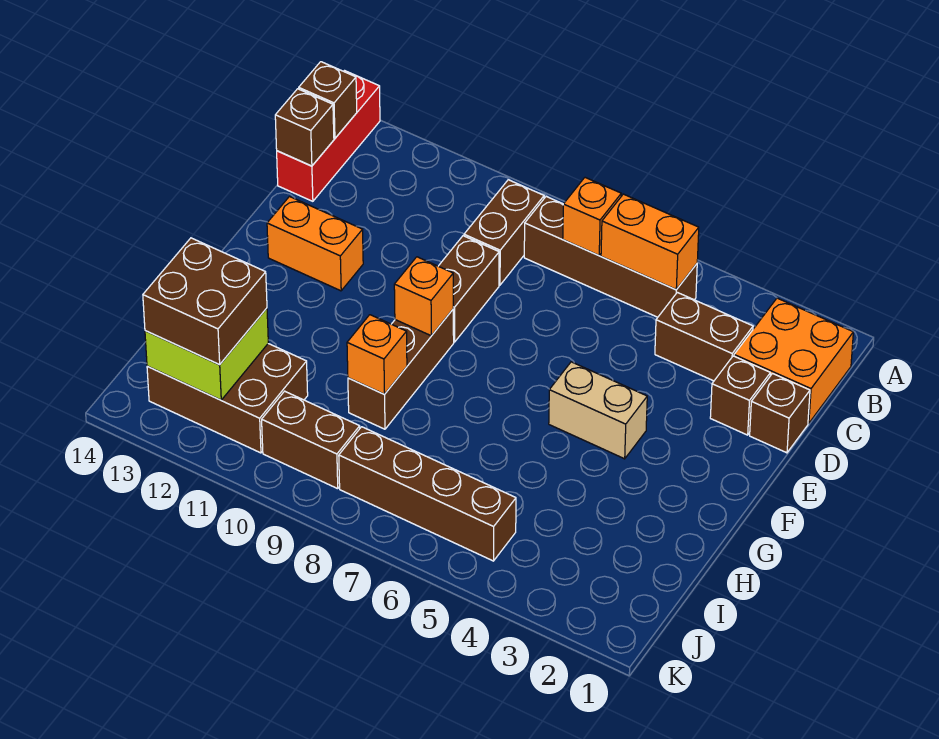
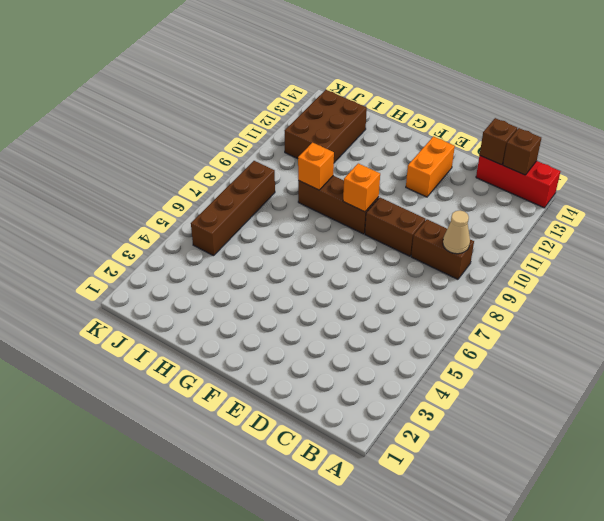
tan 1x1 cone [443,211,470,254] -> none
none -> orange 2x2 brick [734,298,853,423]
none -> brown 1x4 brick [524,197,697,317]
none -> brown 1x2 brick [655,292,753,381]

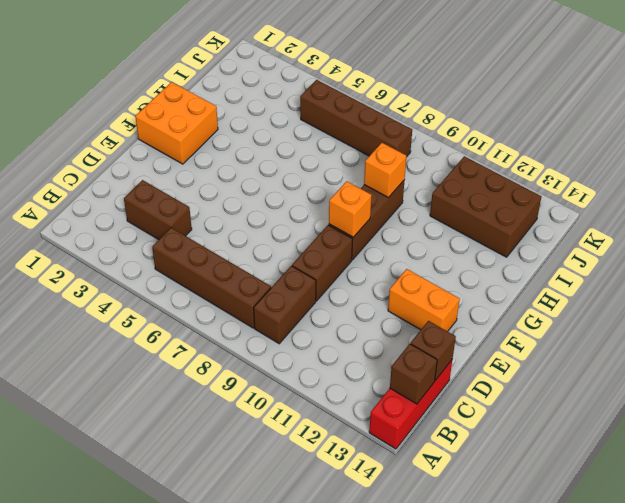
orange 2x2 brick [135,82,218,164] -> orange 2x2 brick moved to [734,298,853,423]
none -> brown 1x1 brick [750,374,810,453]
none -> brown 1x1 brick [710,356,770,435]
none -> tan 1x2 brick [549,362,647,459]

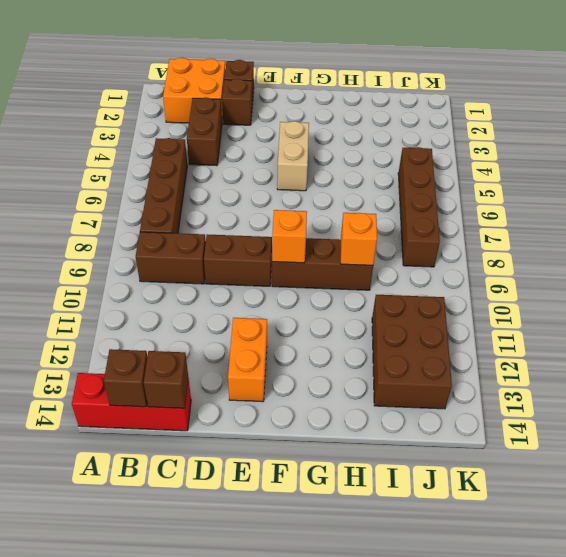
none -> brown 1x2 brick [262,391,360,489]
none -> orange 1x2 brick [601,194,699,290]
none -> orange 1x1 brick [563,178,621,255]

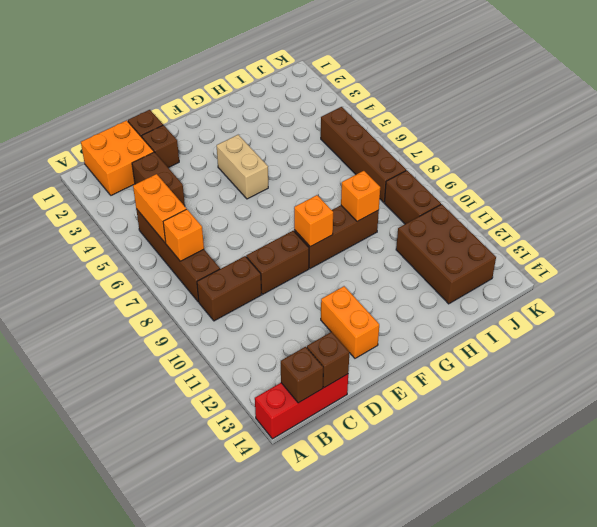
none -> lime 2x2 brick [145,308,268,400]
none -> brown 2x2 brick [143,238,267,364]

